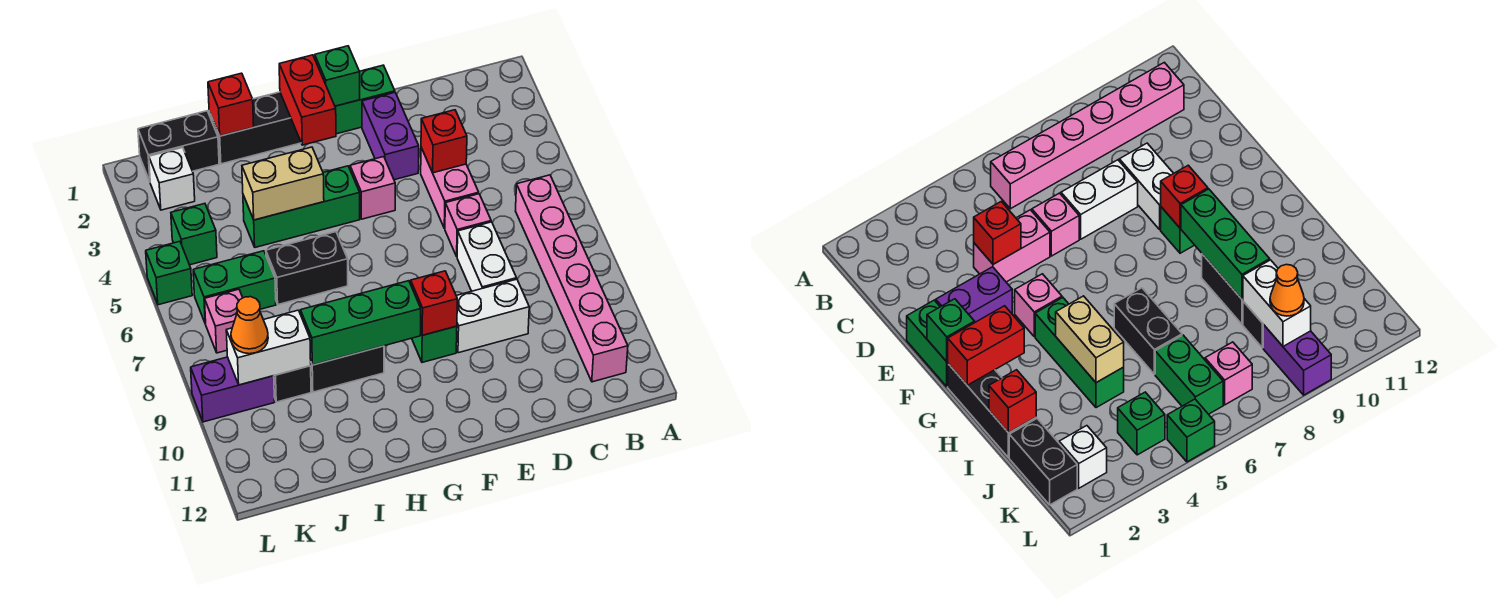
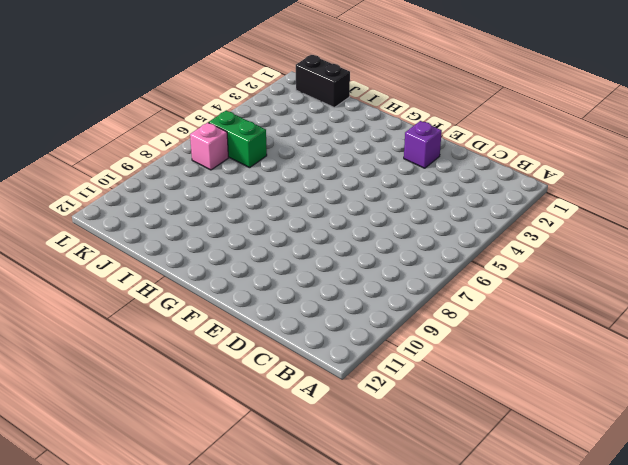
purple 1x1 brick [404,121,442,168] -> purple 1x2 brick [362,92,419,180]
none -> pink 1x6 brick [516,175,628,382]
none -> pink 1x2 brick [421,148,479,229]
none -> pink 1x1 brick [445,194,491,256]
none -> white 1x2 brick [457,222,516,291]

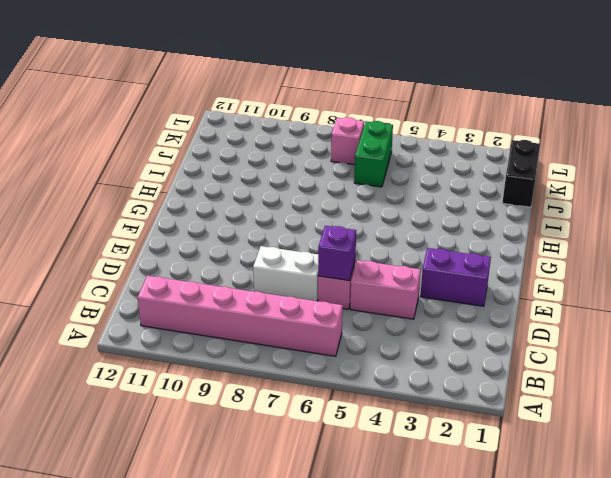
purple 1x1 brick [318,226,356,281] -> none
none -> white 1x2 brick [456,279,529,353]
none -> green 1x2 brick [335,65,395,134]
none -> pink 1x1 brick [350,157,395,219]
none -> green 1x1 brick [412,326,457,362]

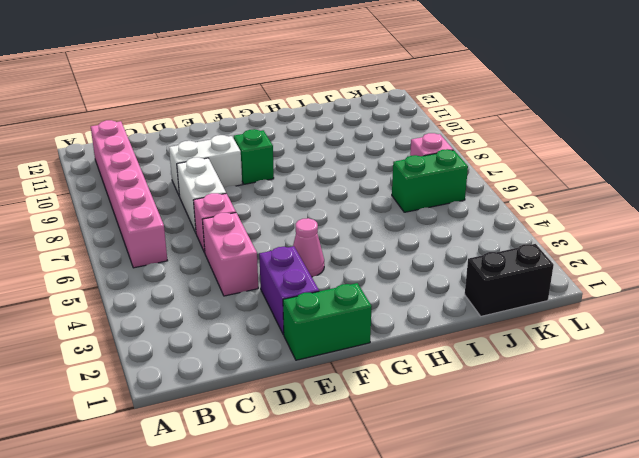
pink 1x1 cone [293,218,324,277] -> pink 1x1 brick [350,157,395,219]
none -> black 1x3 brick [209,92,301,164]
none -> green 1x3 brick [243,166,360,247]
none -> black 1x2 brick [266,232,348,304]
none -> black 1x2 brick [311,346,384,392]

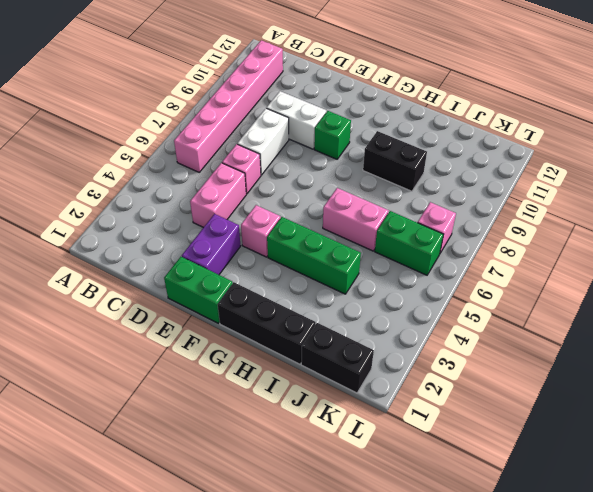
pink 1x2 brick [323,188,389,251] -> black 1x2 brick [266,232,348,304]
none -> black 1x1 brick [274,366,311,402]
none -> white 1x1 brick [149,148,195,210]
none -> green 1x1 brick [171,204,217,265]
none -> purple 1x2 brick [191,357,275,422]

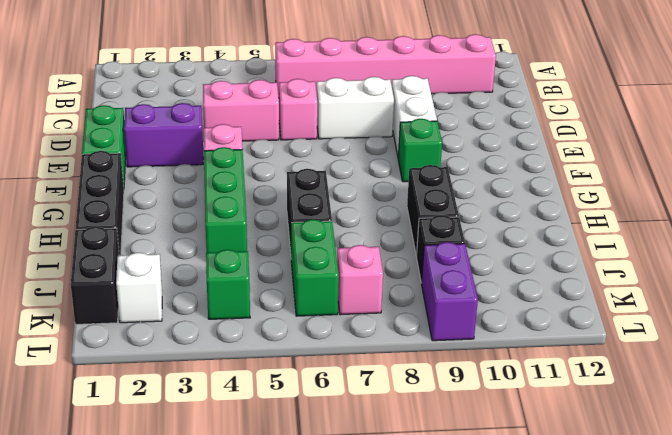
none -> green 1x1 brick [146,241,192,305]
none -> red 1x1 brick [421,110,467,173]
none -> green 1x1 brick [315,46,360,106]
none -> red 1x1 brick [411,271,457,335]

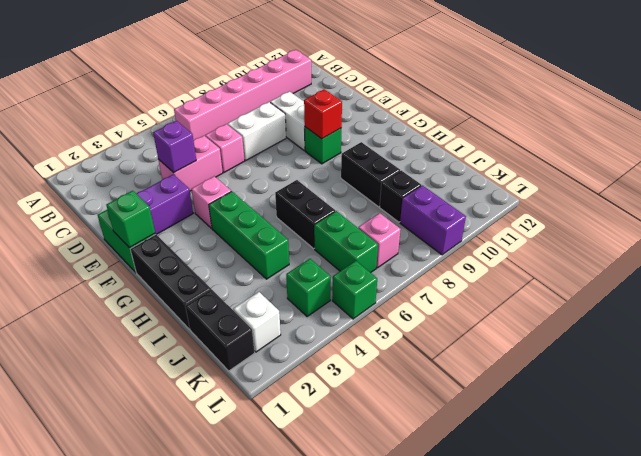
purple 1x1 brick [153,121,196,173] -> red 1x1 brick [421,110,467,173]
none -> red 1x2 brick [279,55,336,145]
none -> green 1x3 brick [300,281,421,365]
none -> tan 1x2 brick [242,147,324,220]
none -> red 1x1 brick [208,73,254,136]

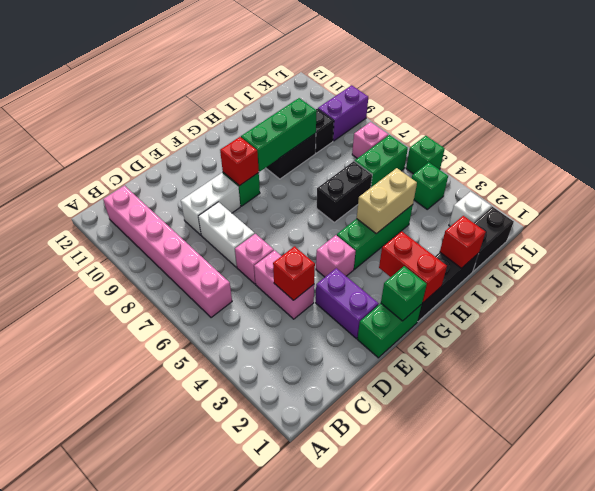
none -> white 1x2 brick [226,310,311,385]
none -> orange 1x1 cone [231,297,268,354]

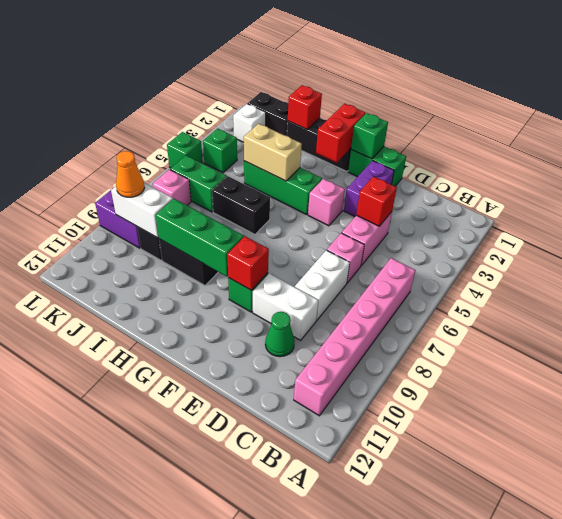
green 1x1 cone [265,312,294,357] -> none

